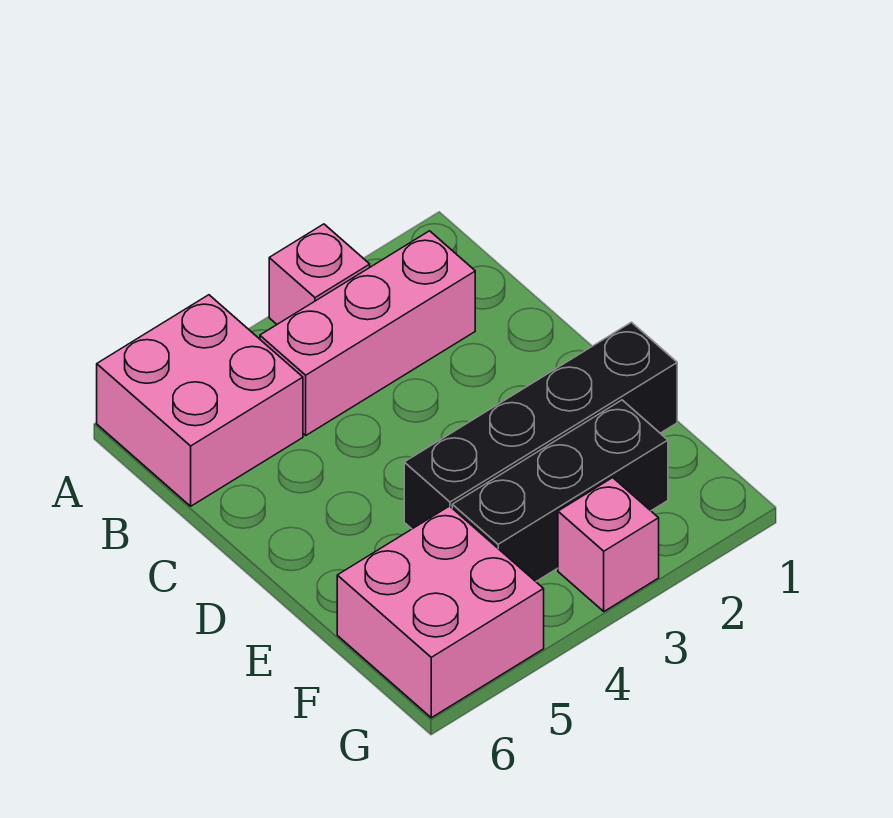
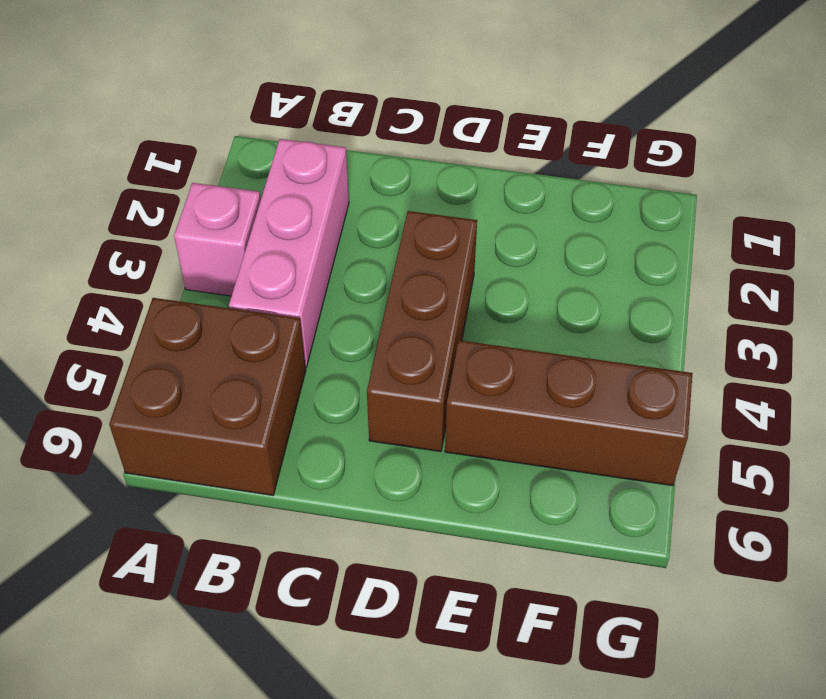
brown 2x2 brick [109,298,306,495] -> pink 2x2 brick [97,295,303,506]
brown 1x3 brick [367,211,477,452] -> none
brown 1x3 brick [445,340,693,486] -> pink 2x2 brick [337,506,544,718]
none -> black 1x4 brick [404,322,677,529]
none -> black 1x3 brick [452,400,668,581]

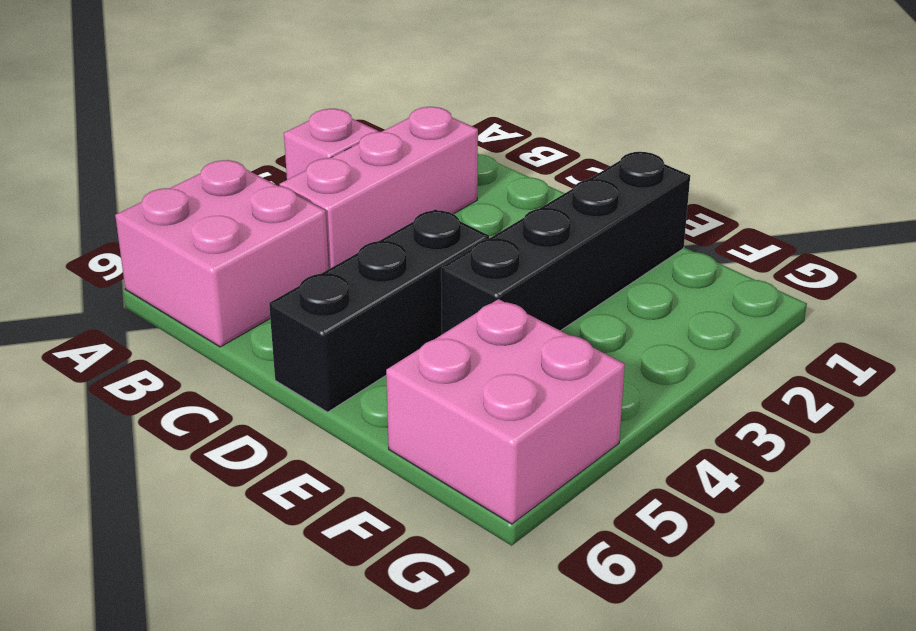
black 1x3 brick [269,209,489,412] -> black 1x3 brick moved to [452,400,668,581]
none -> pink 1x1 brick [558,478,659,611]

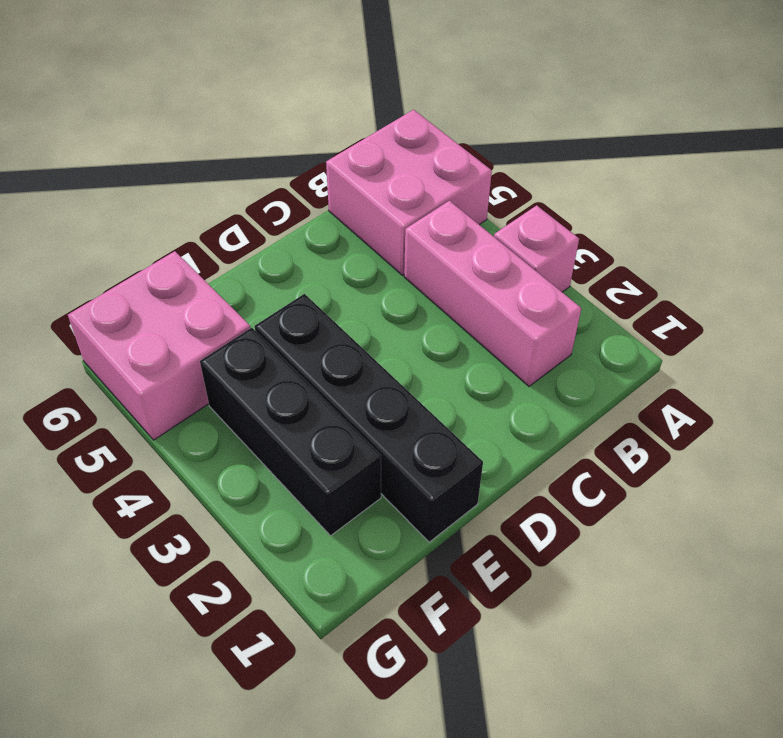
none -> pink 1x1 brick [558,478,659,611]

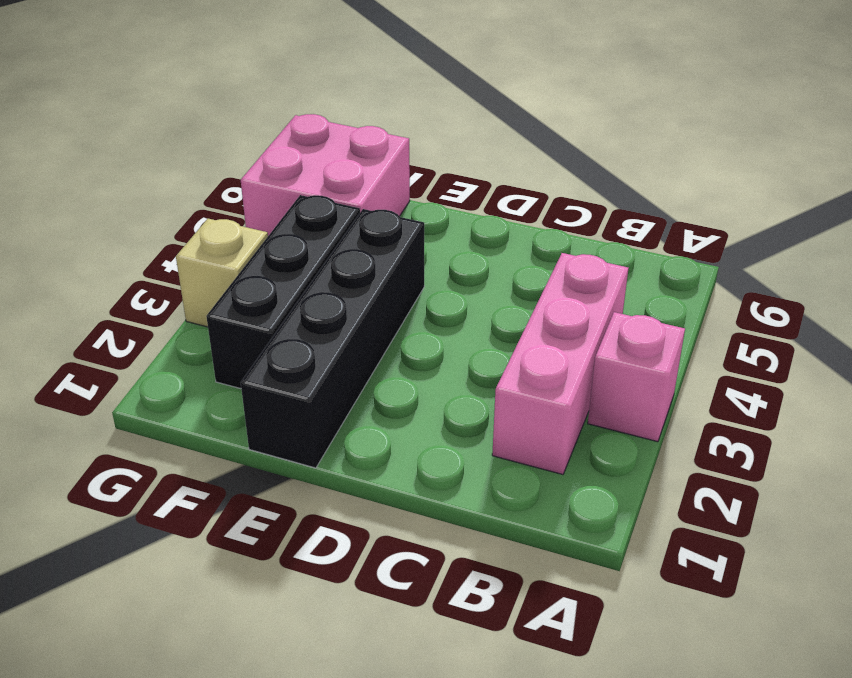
tan 1x1 brick [176,219,268,327] -> pink 1x1 brick [558,478,659,611]
none -> pink 2x2 brick [97,295,303,506]

